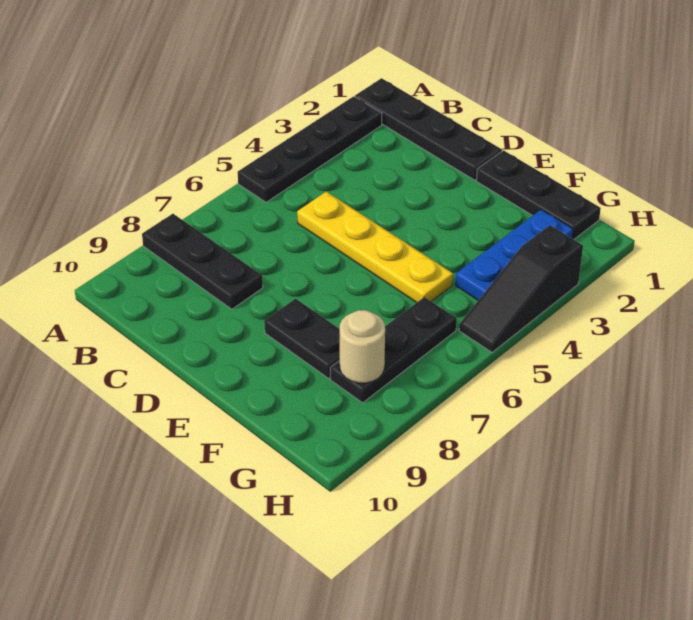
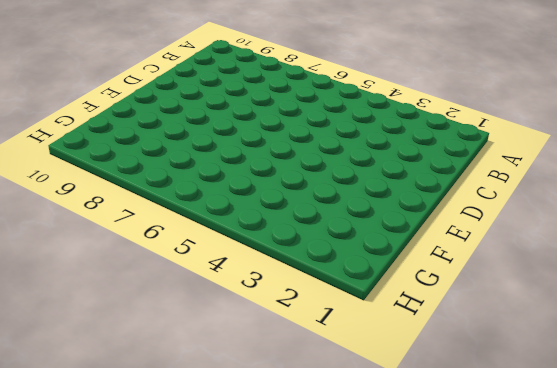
none -> black 1x4 plate [355,78,502,180]
none -> black 1x4 plate [238,96,382,202]

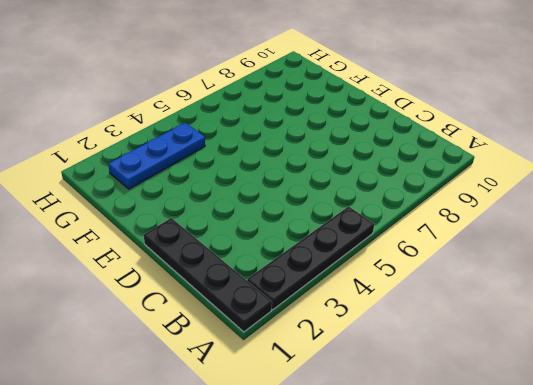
none -> black 1x3 plate [142,214,263,309]
none -> yellow 1x4 plate [297,192,453,303]

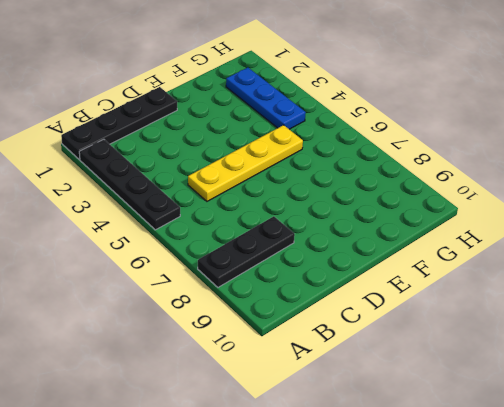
none -> black 1x3 plate [476,150,601,240]
none -> black 1x2 plate [264,299,340,378]

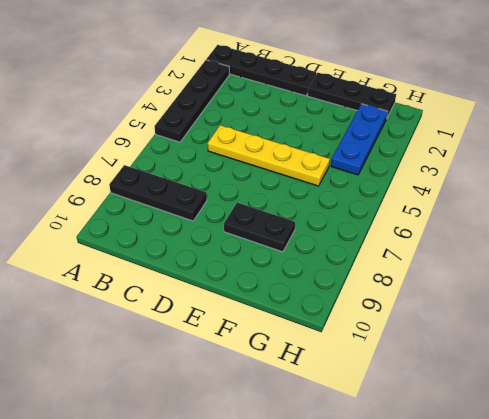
none -> black 1x3 plate [330,297,457,403]
none -> black 1x3 slope [459,225,583,352]

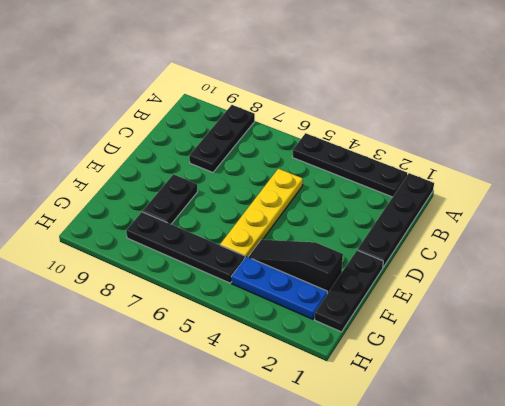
black 1x3 slope [249,240,343,294] -> black 1x3 slope moved to [459,225,583,352]
black 1x4 plate [126,212,245,283] -> black 1x3 plate [330,297,457,403]
none -> tan 1x1 round brick [340,310,385,383]

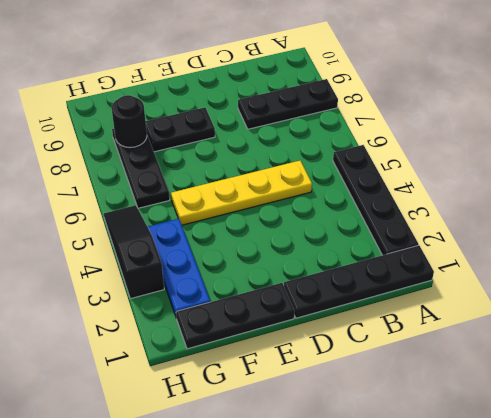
black 1x1 round brick [112,95,147,148] -> tan 1x1 round brick [340,310,385,383]

